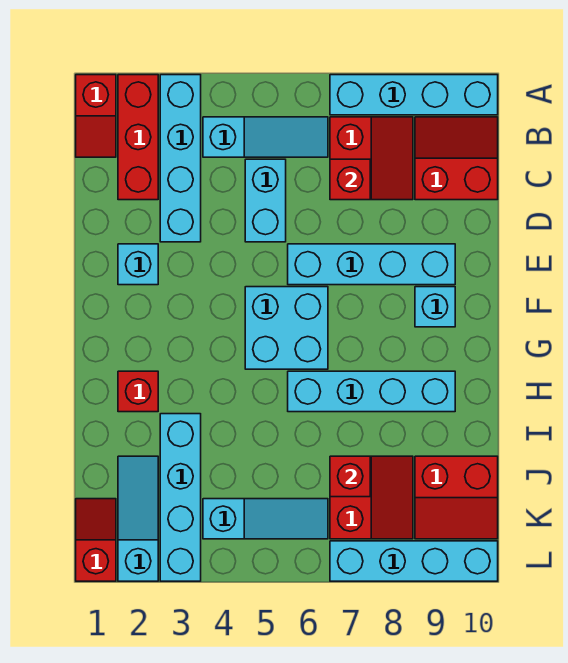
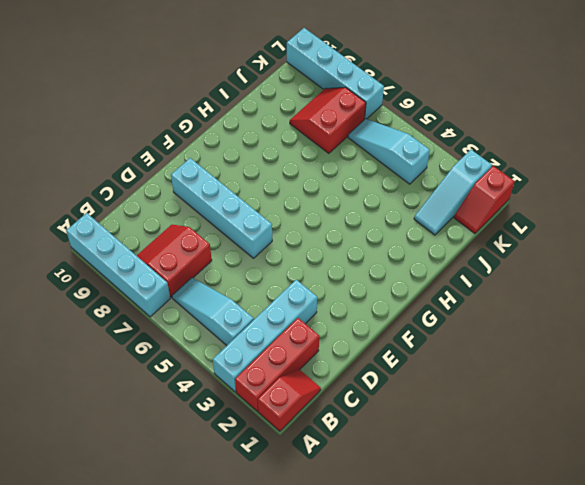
none -> red 2x2 slope [415,117,498,200]
none -> cyan 1x2 brick [245,159,286,242]
none -> cyan 1x1 brick [118,244,158,285]

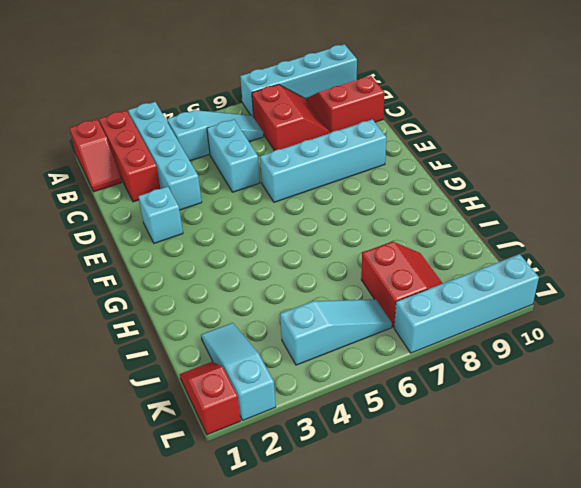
none -> cyan 2x2 brick [245,287,328,369]
none -> cyan 1x1 brick [415,287,455,327]
none -> red 1x1 brick [118,371,158,412]

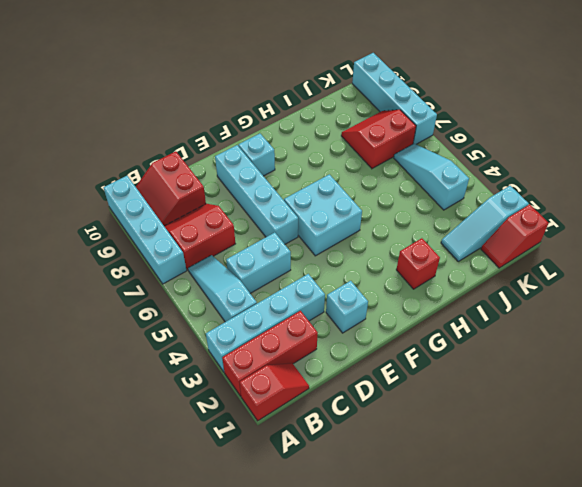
none -> cyan 1x4 brick [288,371,455,412]
none -> cyan 1x4 brick [160,414,201,581]
none -> red 2x2 slope [415,456,498,539]

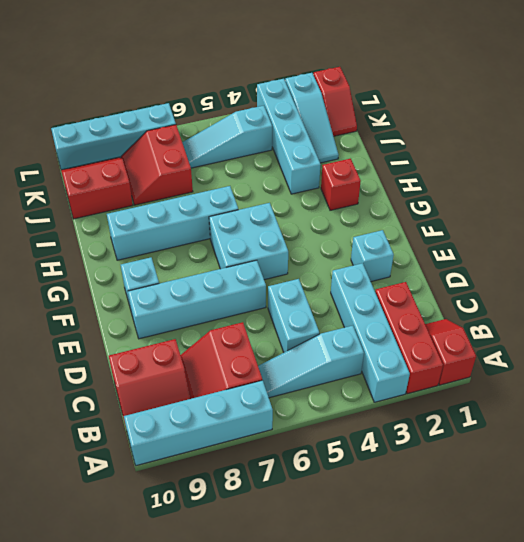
none -> red 1x1 brick [330,159,370,200]
none -> red 1x1 brick [330,456,370,497]

